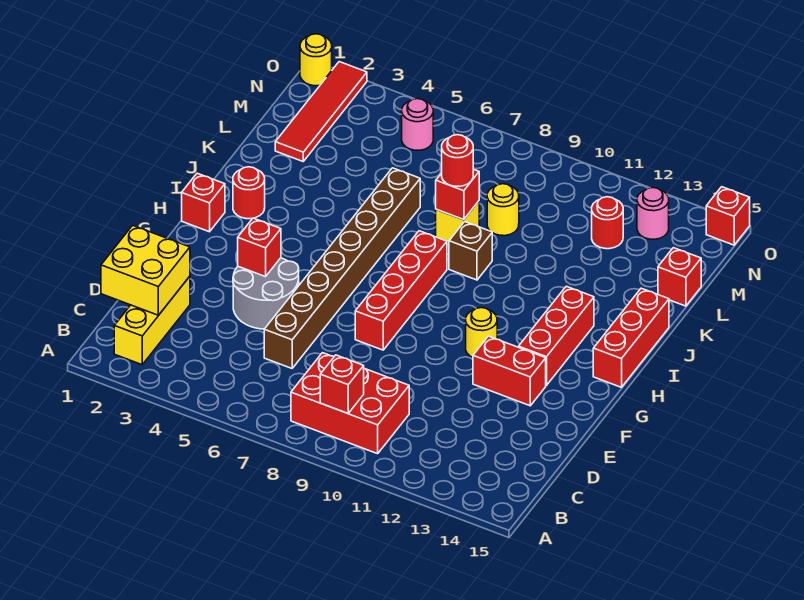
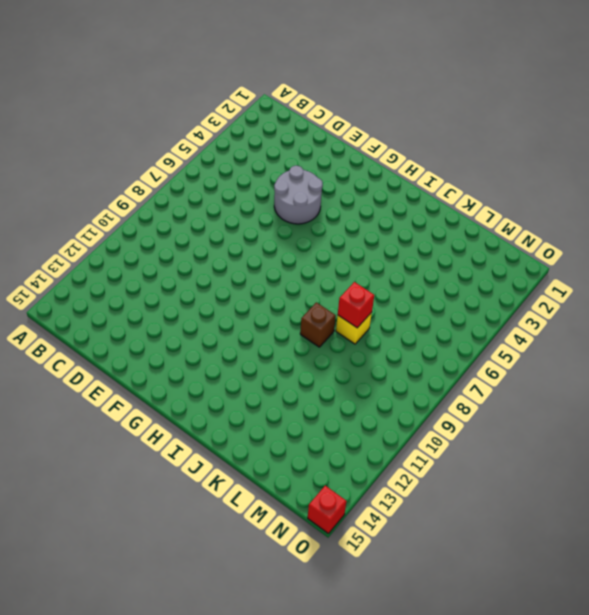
none -> yellow 1x3 brick [114,276,190,365]
none -> red 2x3 brick [291,353,409,454]
none -> brown 1x8 brick [264,168,420,368]

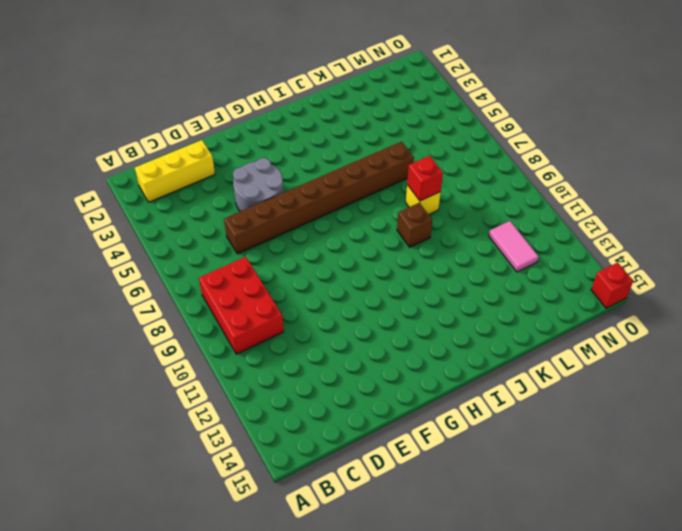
pink 1x2 tile [489,221,539,272] -> red 1x1 round brick [592,197,623,249]
none -> red 1x4 brick [355,231,447,350]
none -> red 1x2 brick [473,336,546,406]
none -> yellow 1x1 round brick [466,308,497,357]

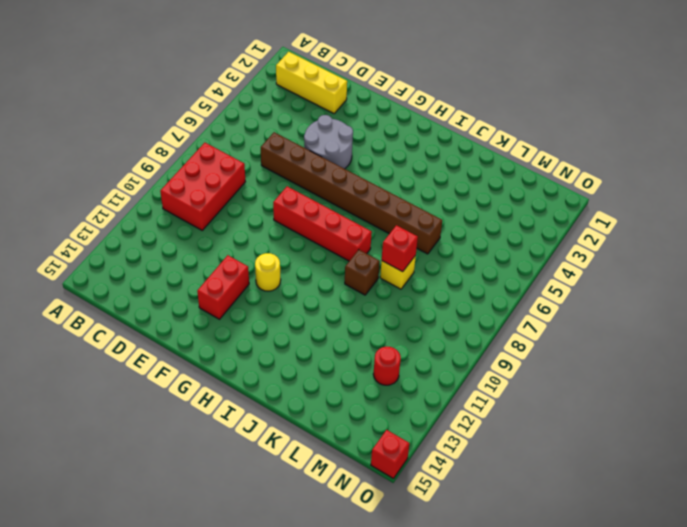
none -> red 1x3 brick [519,286,594,385]
none -> red 1x1 brick [182,173,225,232]
none -> red 1x3 brick [593,288,669,387]

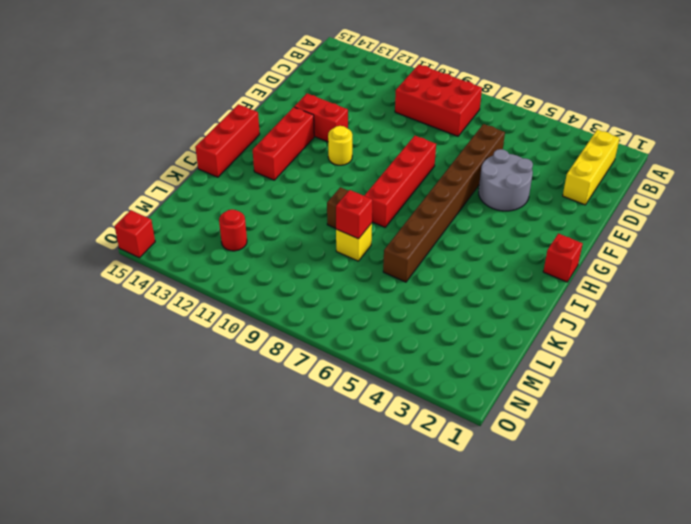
none -> red 1x1 round brick [233,167,265,219]
none -> red 1x4 tile [275,62,367,161]
none -> yellow 1x1 round brick [487,184,519,236]

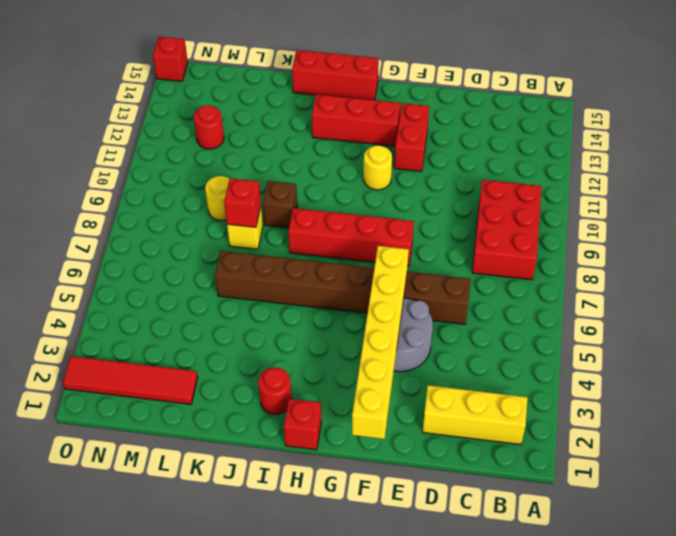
yellow 1x6 brick [352,246,409,439] -> red 1x1 brick [238,218,281,277]
none -> red 1x1 brick [658,248,701,306]
none -> pink 1x1 round brick [402,99,433,150]
none -> pink 1x1 round brick [637,188,669,239]

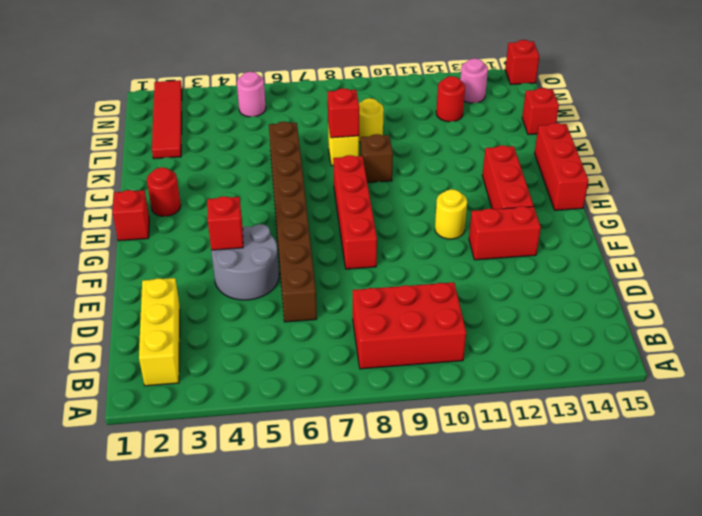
none -> yellow 1x1 round brick [300,34,332,86]
none -> red 1x1 brick [320,355,364,413]
none -> yellow 2x2 brick [101,225,190,315]

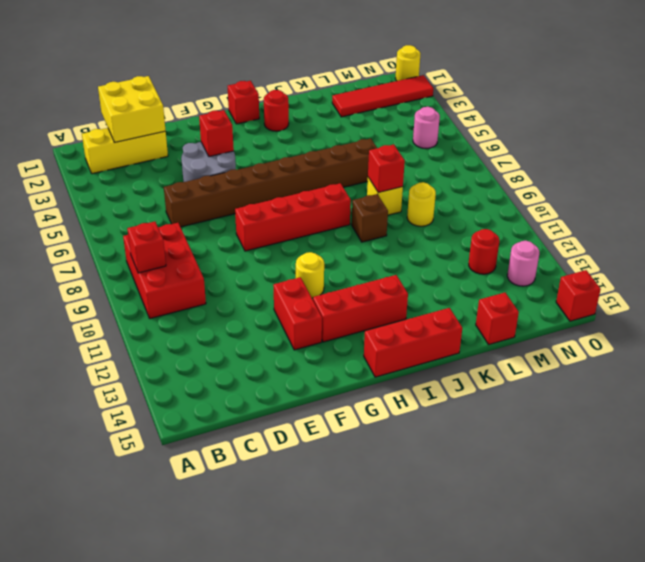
none -> red 1x1 round brick [442,135,473,186]

